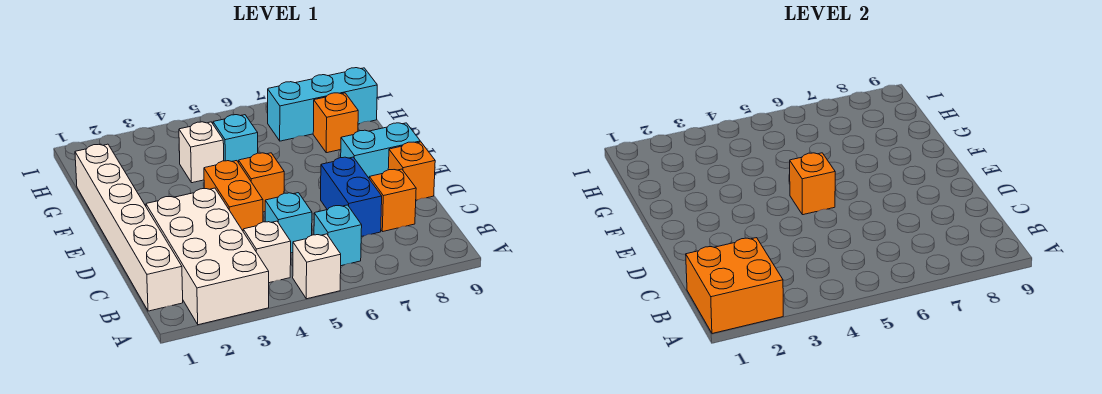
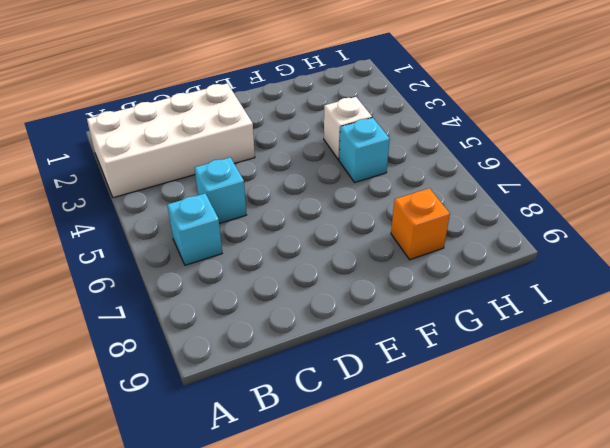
none -> white 1x1 brick [293,234,341,299]
none -> white 1x6 brick [75,144,183,311]
none -> white 1x1 brick [243,221,291,283]

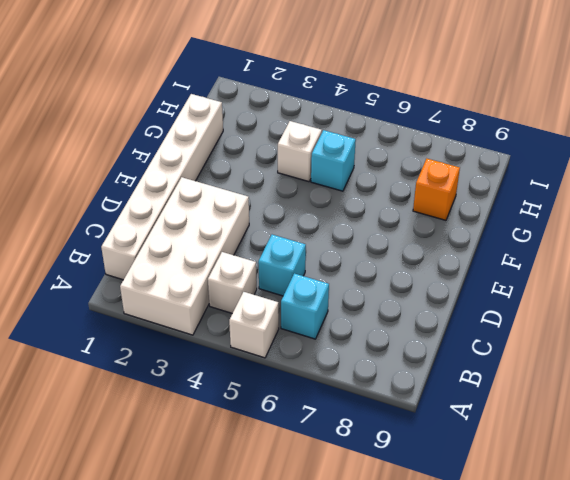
none -> blue 1x2 brick [321,157,382,237]
none -> orange 1x1 brick [369,169,416,232]
none -> orange 1x2 brick [204,161,263,231]

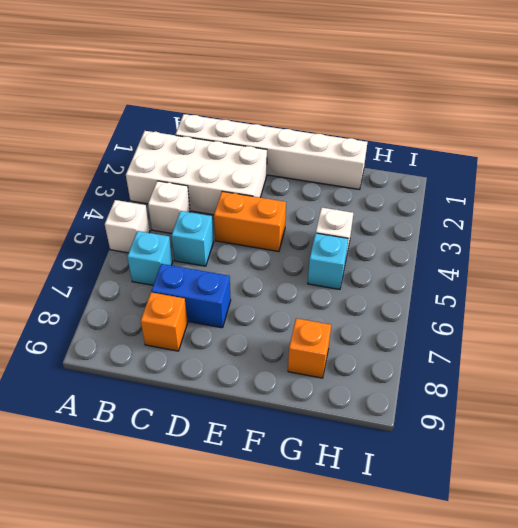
none -> orange 1x1 brick [388,142,435,200]
none -> orange 1x1 brick [239,153,284,212]
none -> cyan 1x2 brick [341,123,420,178]

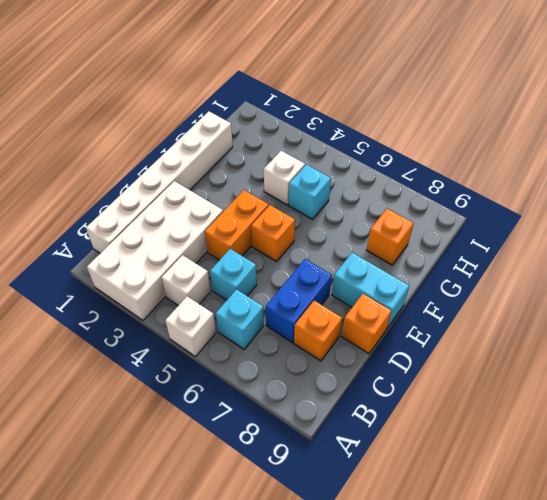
none -> cyan 1x3 brick [268,68,377,141]
none -> orange 2x2 brick [686,238,783,334]
none -> orange 1x1 brick [790,153,835,215]

